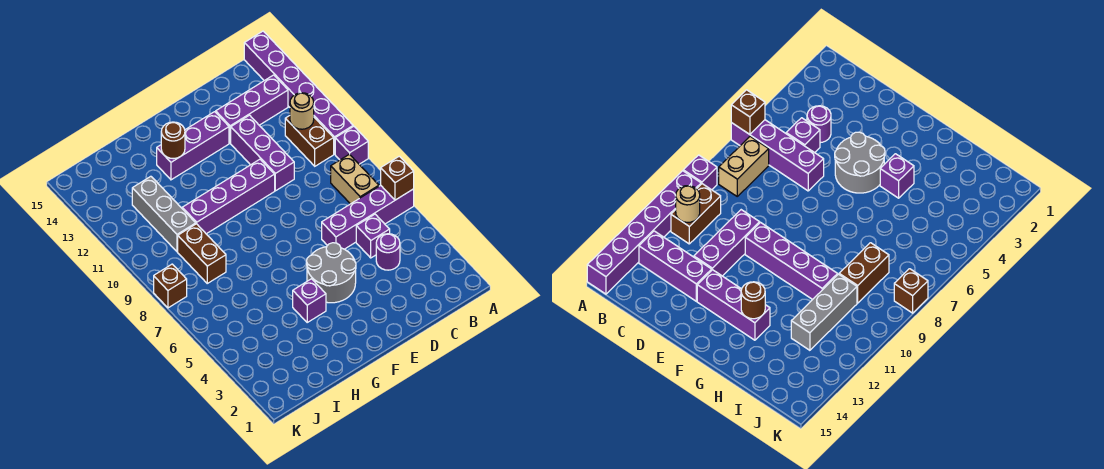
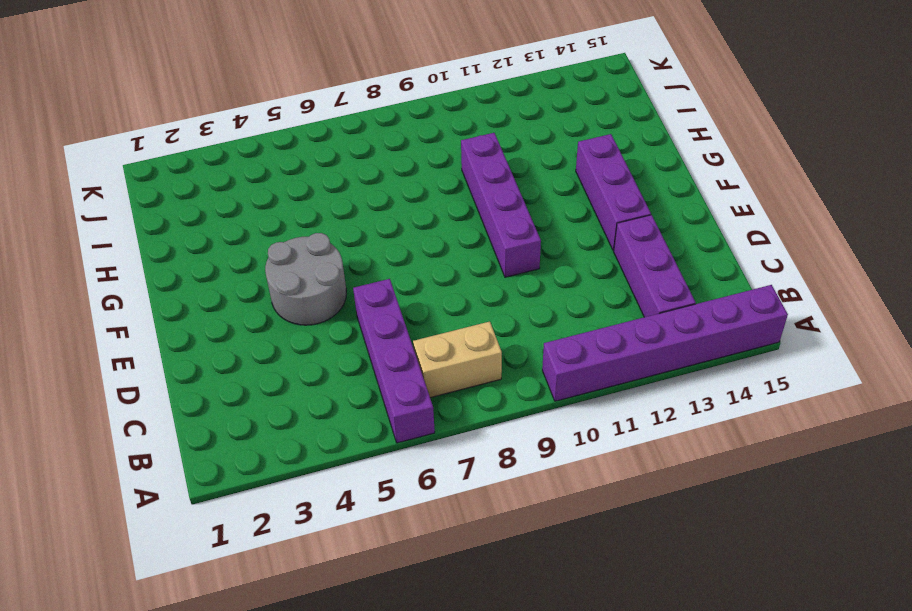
none -> purple 1x1 brick [335,126,368,164]
none -> brown 1x2 brick [285,116,334,166]
none -> purple 1x1 round brick [376,234,400,270]

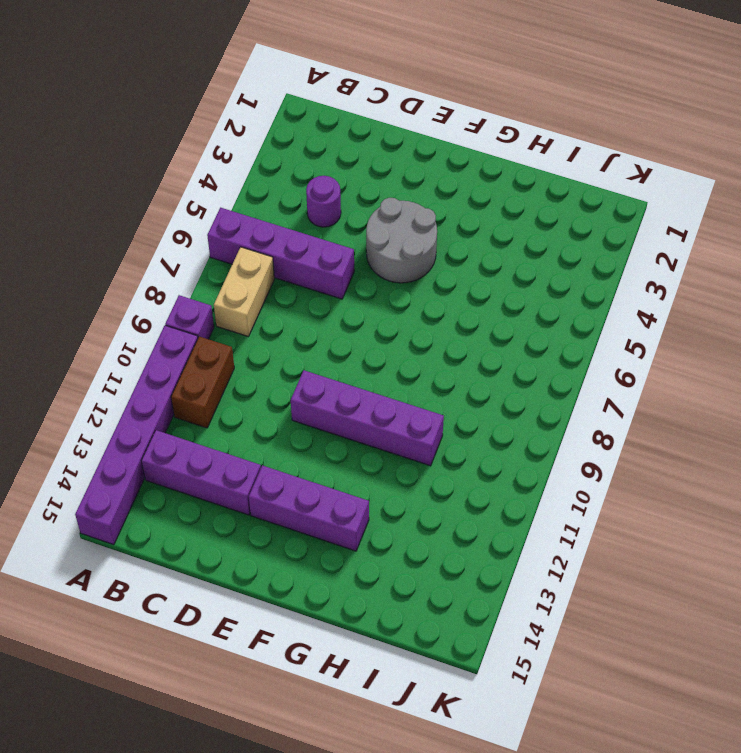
none -> purple 1x1 brick [356,214,390,258]
none -> purple 1x3 brick [231,115,294,191]
none -> purple 1x1 brick [293,279,326,322]

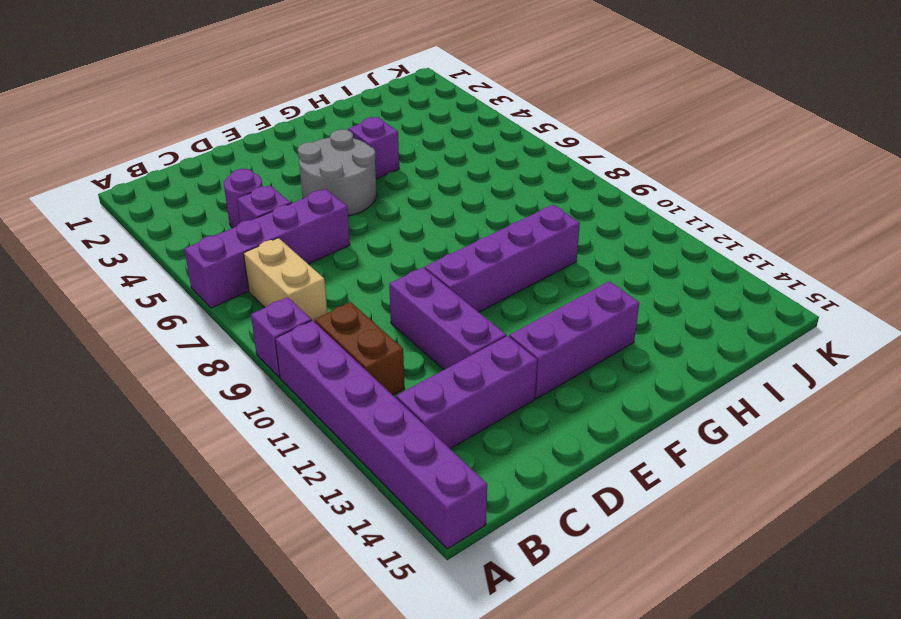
none -> brown 1x2 brick [178,224,226,283]
none -> grey 1x3 brick [132,176,196,252]
none -> brown 1x1 brick [154,264,187,308]

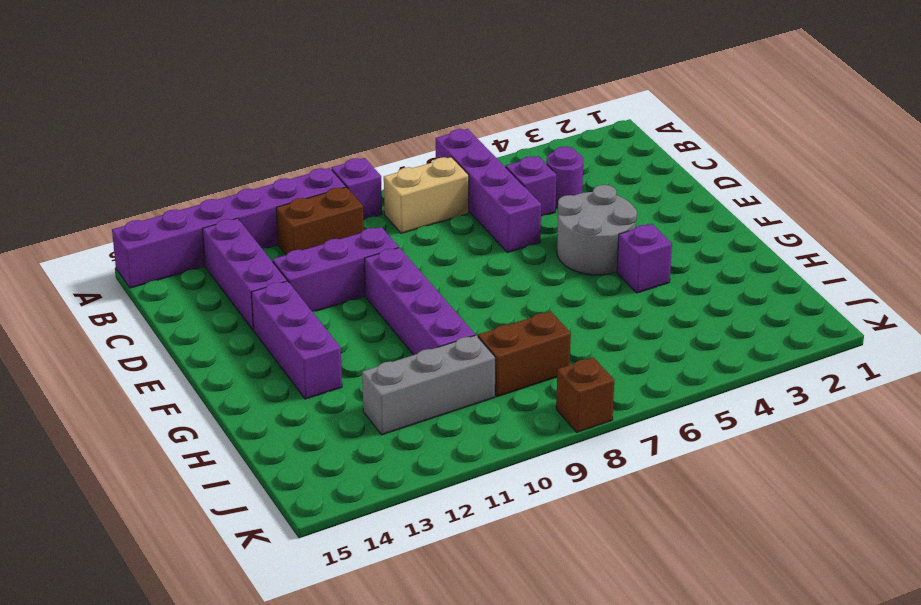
none -> brown 1x1 brick [381,156,414,200]
none -> tan 1x1 round brick [290,93,314,129]
none -> brown 1x1 round brick [161,122,185,159]

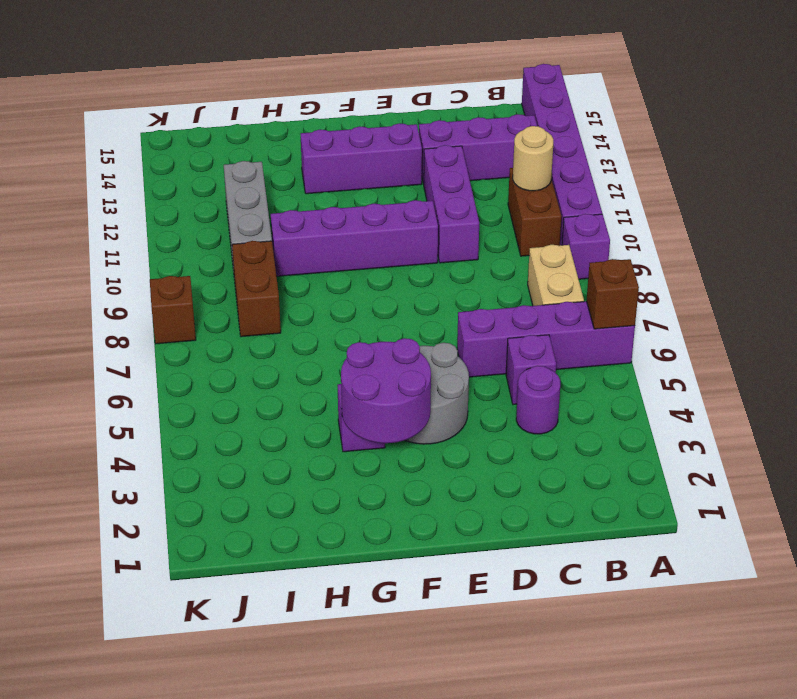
purple 2x2 round brick [341,338,431,443] -> none
none -> brown 1x1 round brick [161,122,185,159]

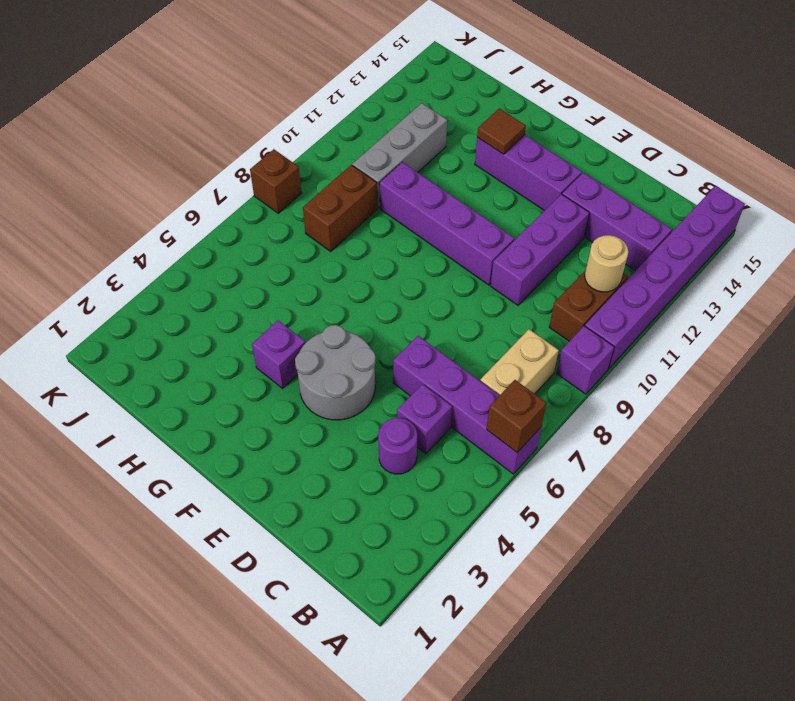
brown 1x1 tile [477,108,526,154] -> brown 1x1 round brick [161,122,185,159]

